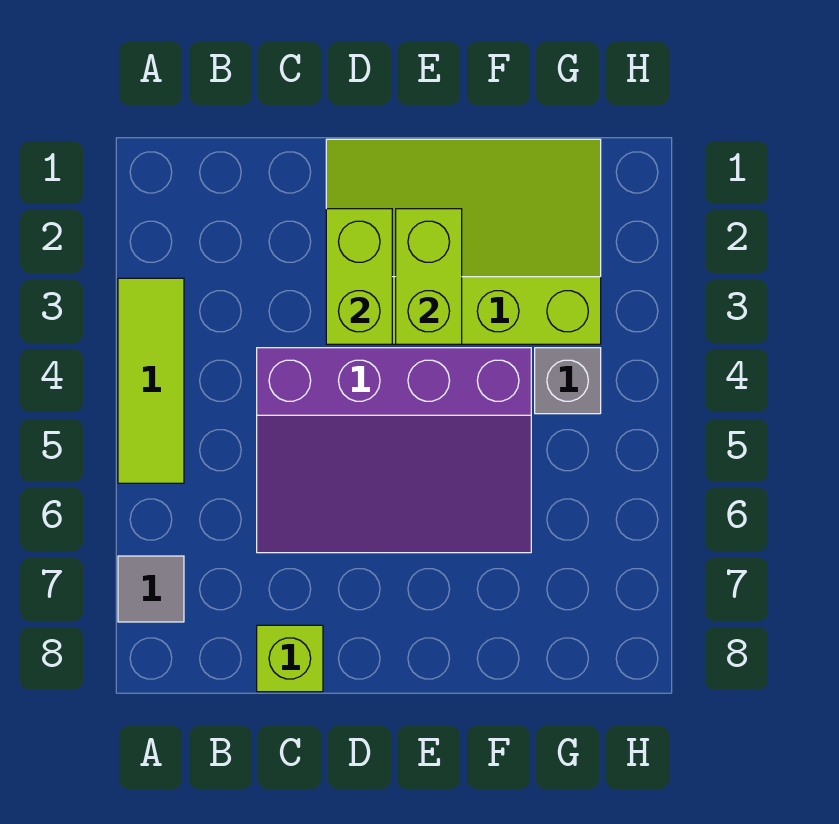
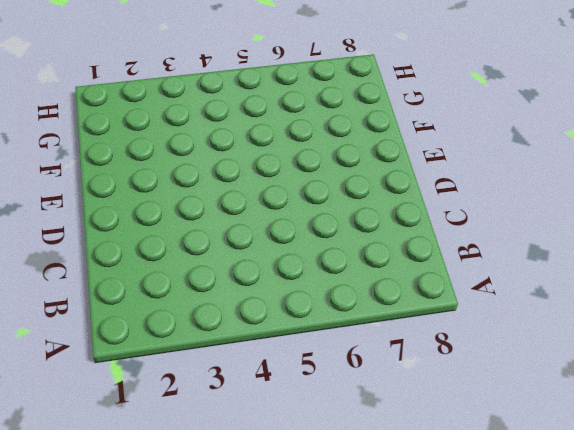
none -> lime 1x3 tile [118,278,184,483]
none -> grey 1x1 tile [118,556,184,622]

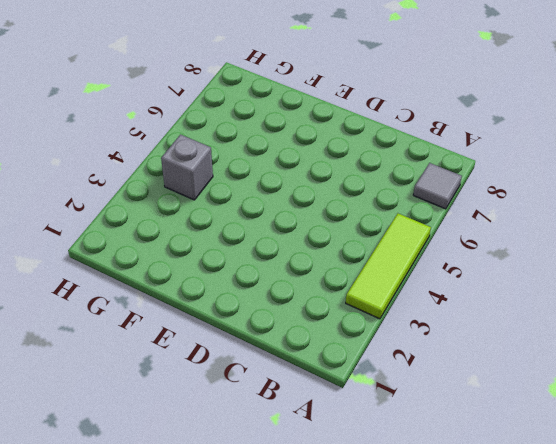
none -> purple 3x4 slope [257,348,531,553]
none -> lime 1x1 brick [257,625,323,692]

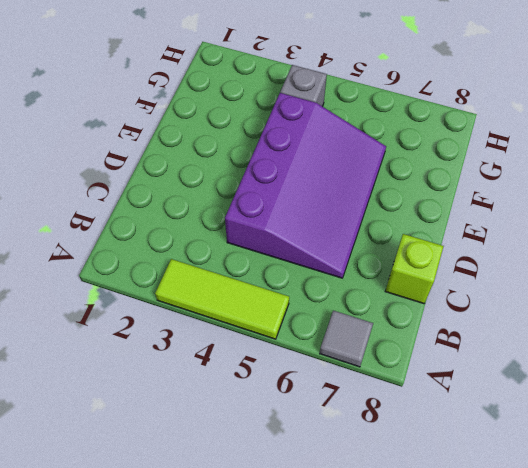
none -> lime 3x4 slope [326,139,601,344]
none -> lime 1x2 brick [326,209,392,344]

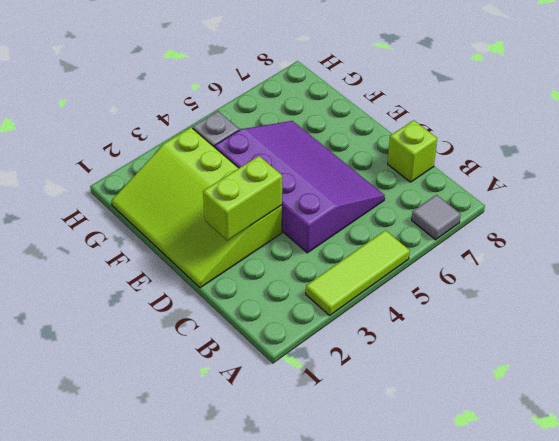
none -> lime 1x2 brick [396,209,462,344]

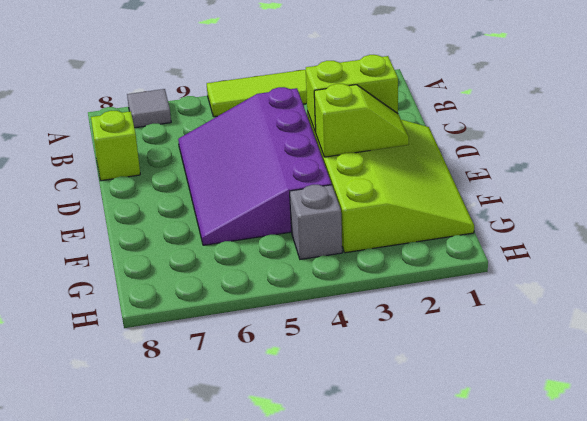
lime 1x2 slope [314,84,409,157] -> lime 1x2 brick [396,209,462,344]

